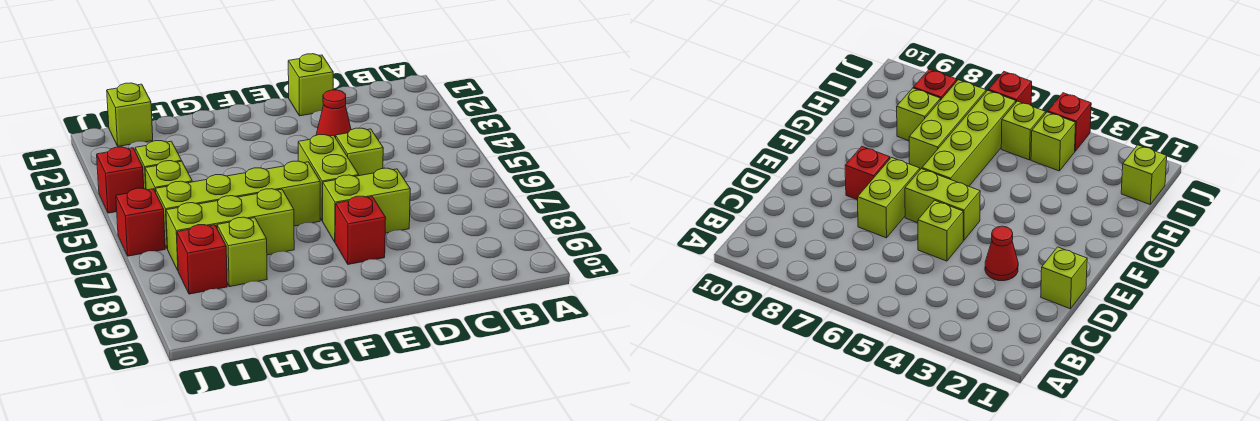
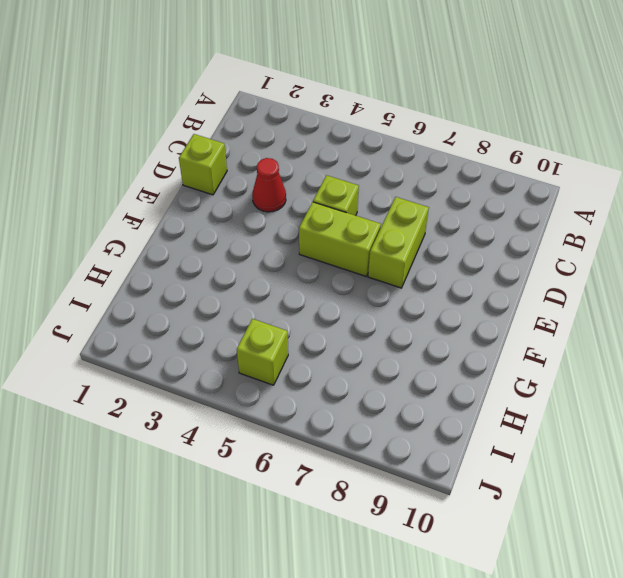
none -> red 1x1 brick [335,196,386,264]
none -> lime 1x4 brick [156,161,320,249]
none -> lime 1x3 brick [166,189,294,270]

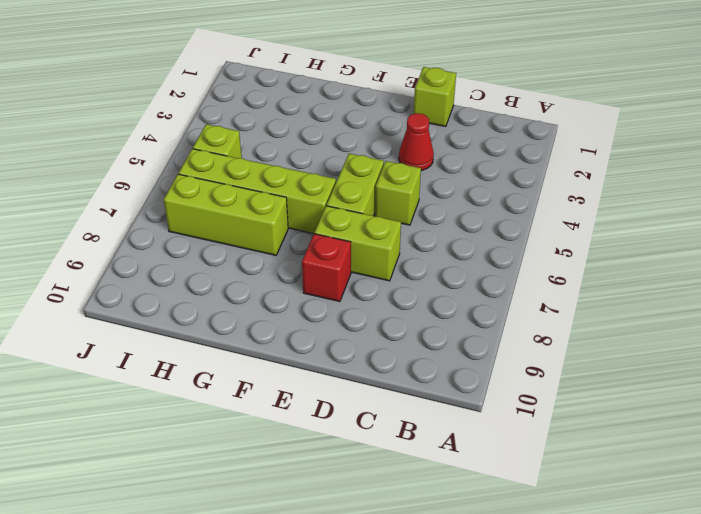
none -> lime 1x1 brick [217,217,267,287]
none -> lime 1x1 brick [107,83,153,146]
none -> lime 1x1 brick [135,141,182,189]

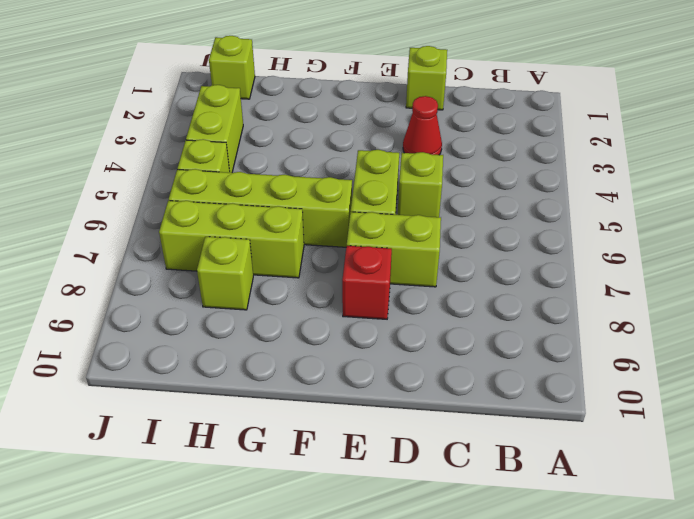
lime 1x2 brick [186,85,243,173] -> lime 1x1 brick [135,141,182,189]
none -> red 1x1 brick [177,225,227,294]
none -> red 1x1 brick [97,147,144,213]
none -> red 1x1 brick [116,188,165,256]

